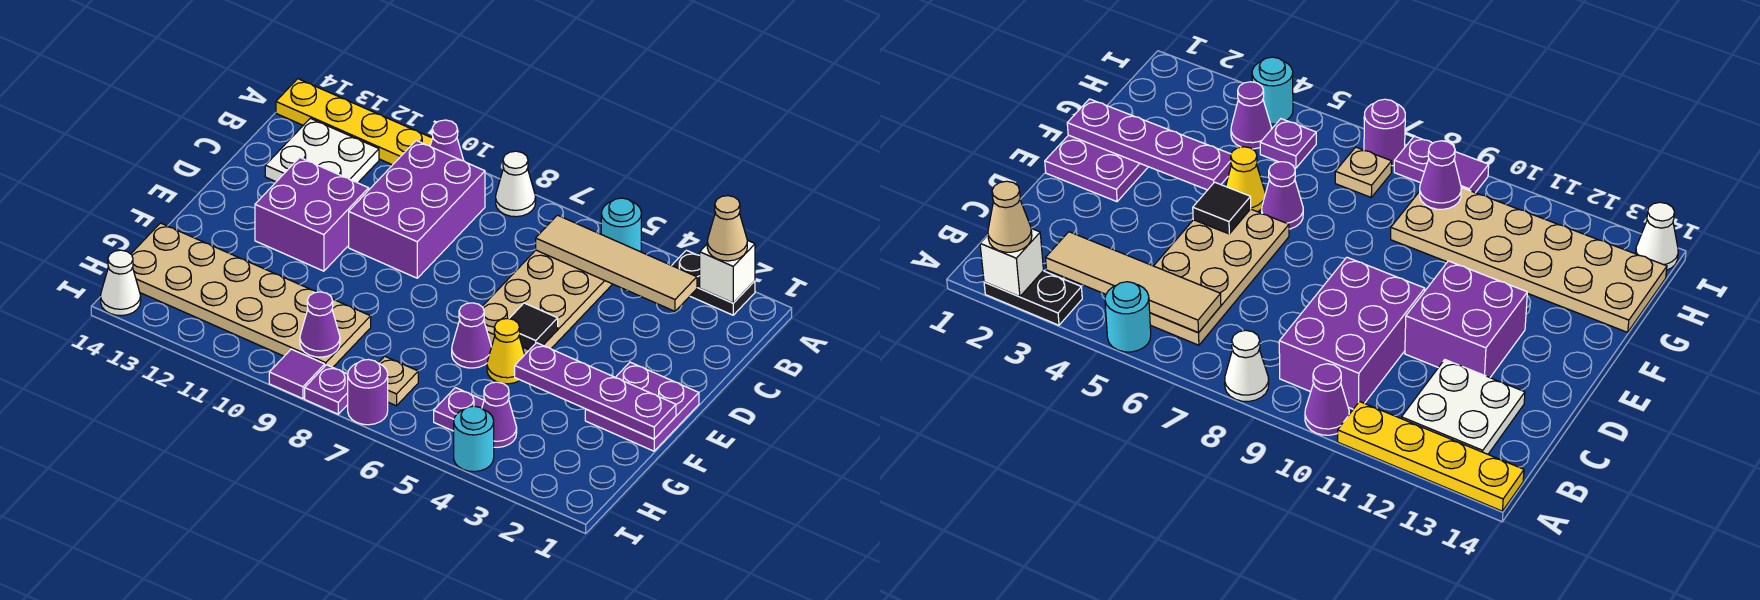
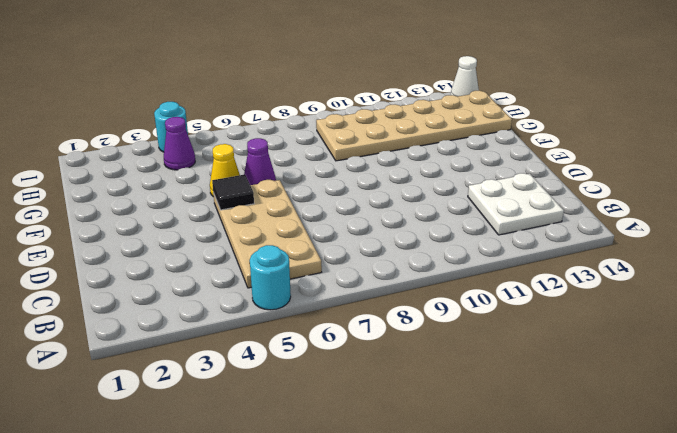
none -> black 1x2 plate [672,250,755,315]
none -> white 1x1 cone [496,151,536,217]
none -> purple 1x1 cone [430,120,464,161]

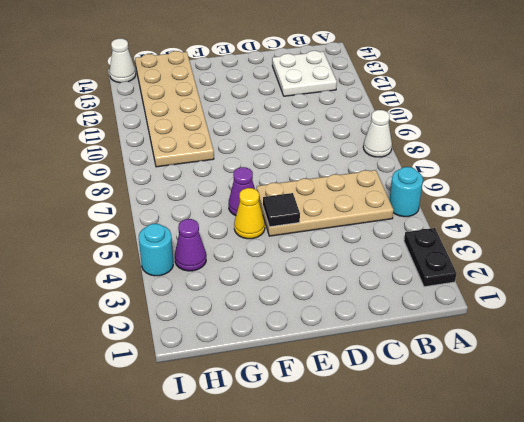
none -> purple 1x1 cone [430,120,464,161]
none -> yellow 1x4 plate [276,79,432,165]
none -> purple 2x3 brick [349,141,485,278]

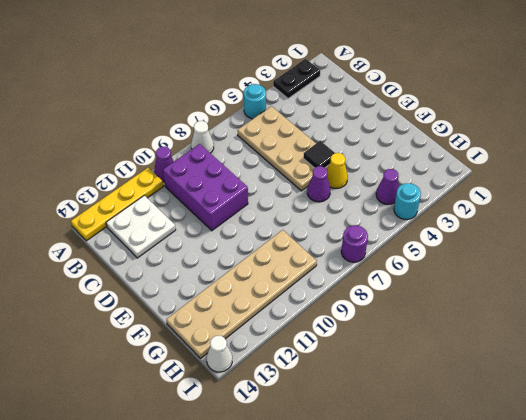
none -> purple 2x2 brick [255,158,369,271]
none -> purple 2x2 plate [585,362,699,451]
none -> purple 1x1 plate [434,388,484,431]

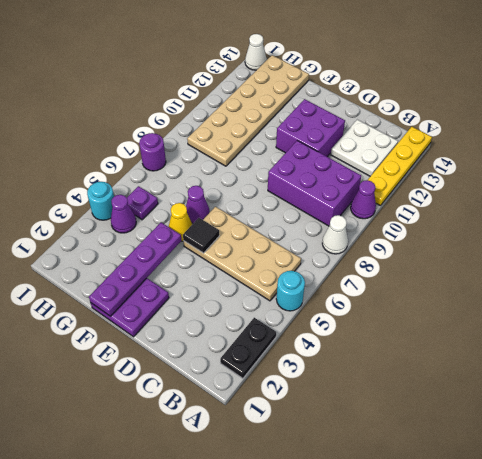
none -> tan 1x1 plate [379,356,418,406]
none -> purple 1x1 plate [305,365,348,414]
none -> purple 1x1 tile [269,349,325,399]

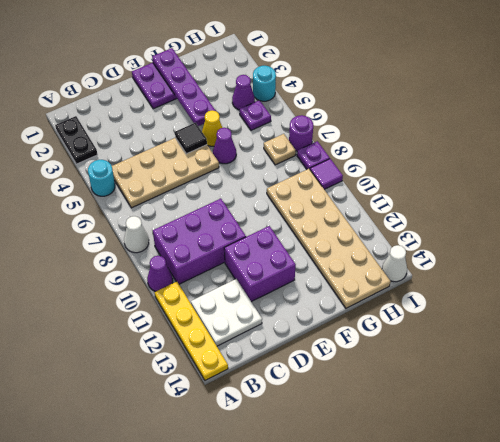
none -> white 1x1 brick [700,240,755,303]
none -> tan 1x4 tile [536,215,697,311]
none -> purple 1x1 cone [300,292,340,357]

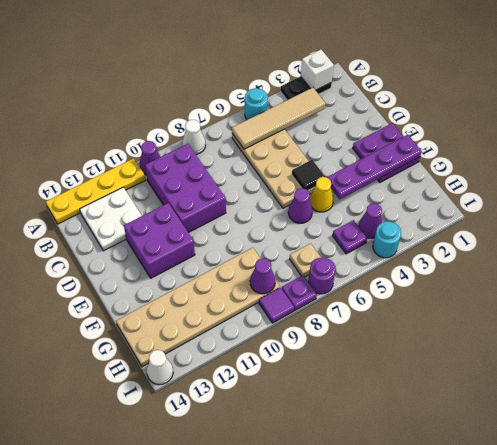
none -> tan 1x1 cone [707,196,747,261]

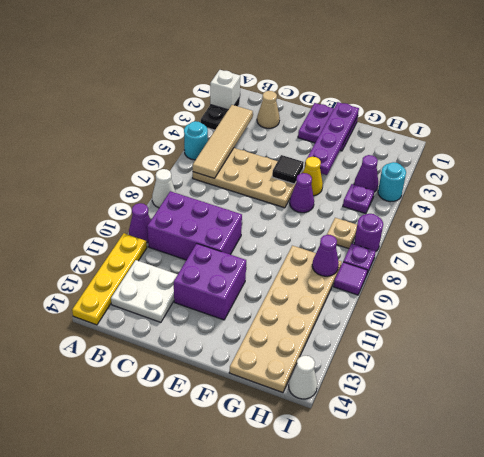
tan 1x1 cone [257,91,280,128] -> tan 1x1 cone moved to [707,196,747,261]

